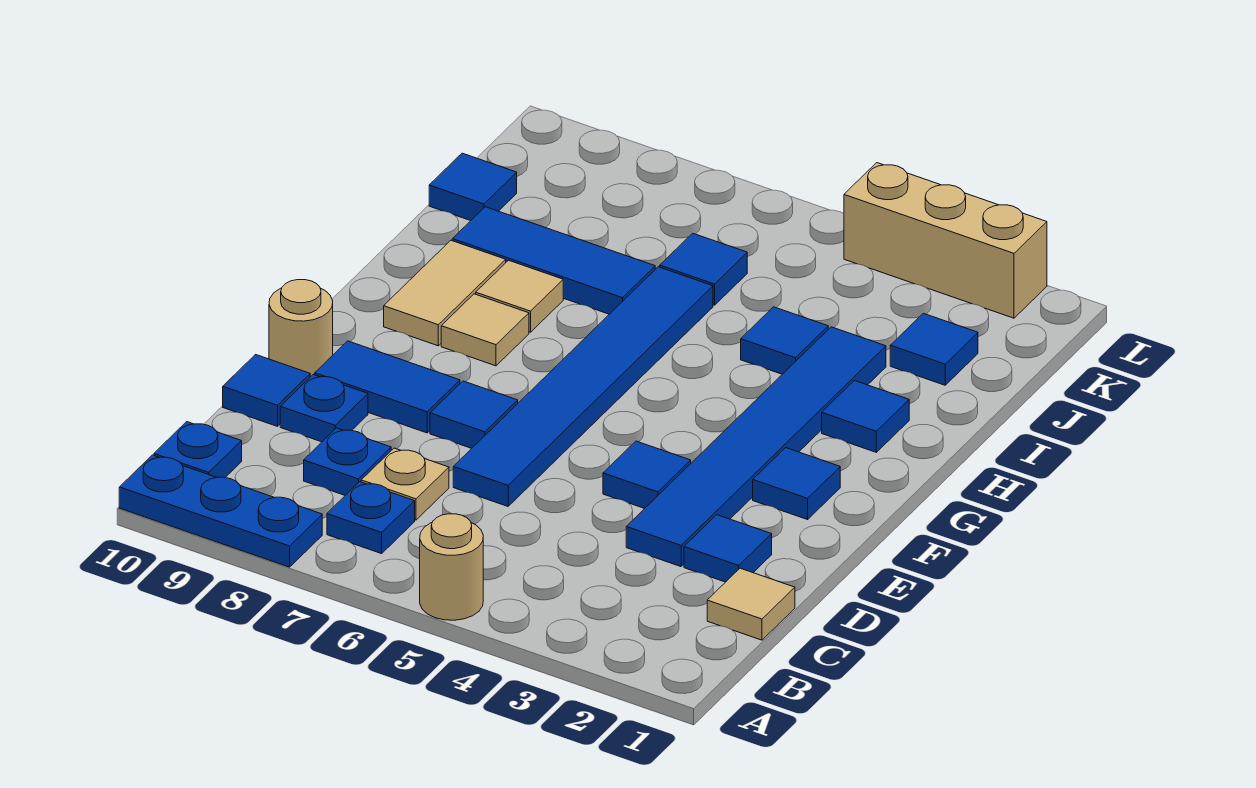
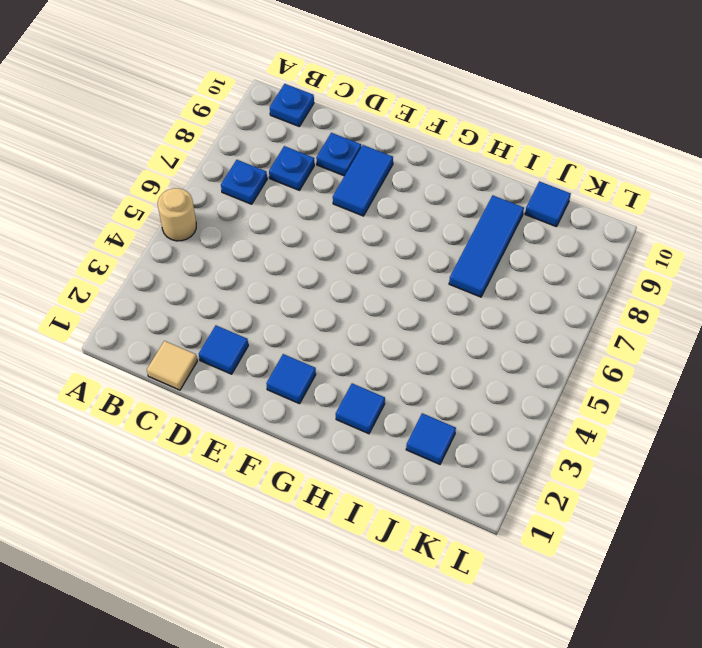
none -> blue 1x3 plate [119,455,322,567]
none -> tan 1x1 plate [361,448,449,520]
none -> blue 1x6 tile [626,327,886,567]

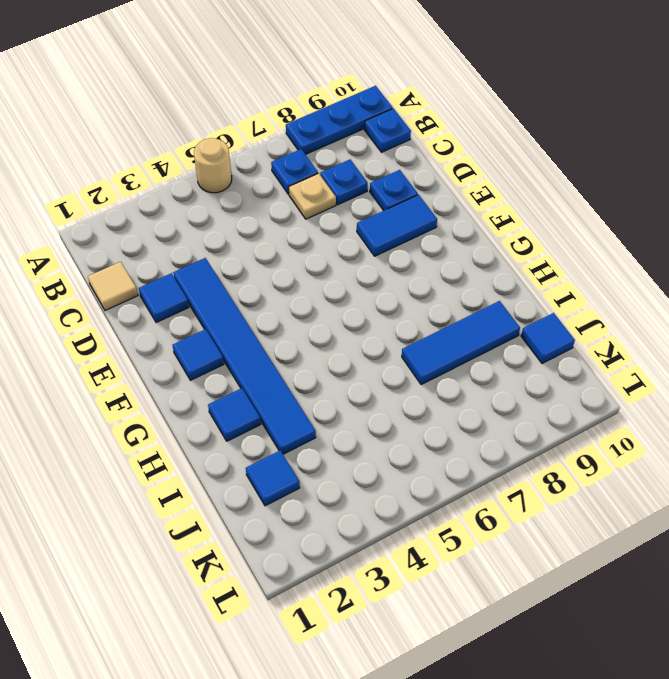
none -> blue 1x6 tile [453,267,713,506]
none -> blue 1x1 tile [223,355,310,426]
none -> blue 1x1 tile [603,441,691,509]

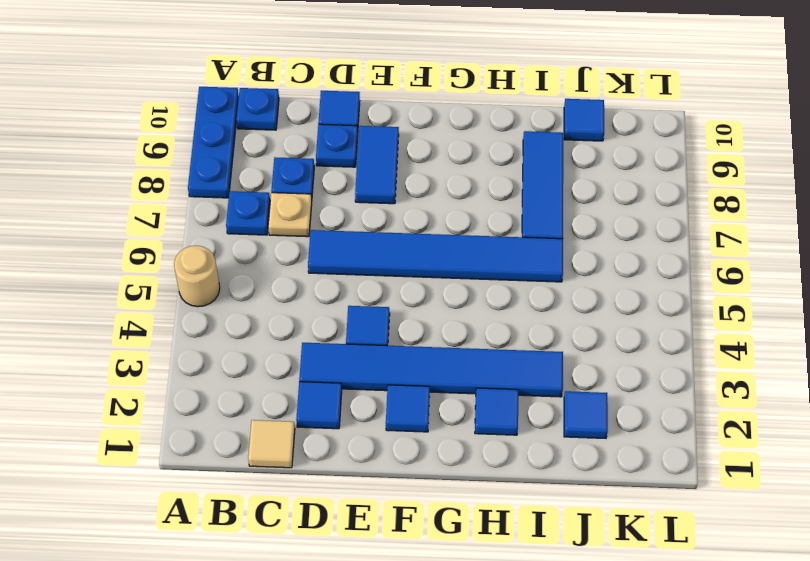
none -> blue 1x1 tile [430,381,518,448]
none -> tan 1x1 round brick [269,280,333,377]
none -> tan 1x1 tile [441,294,529,366]

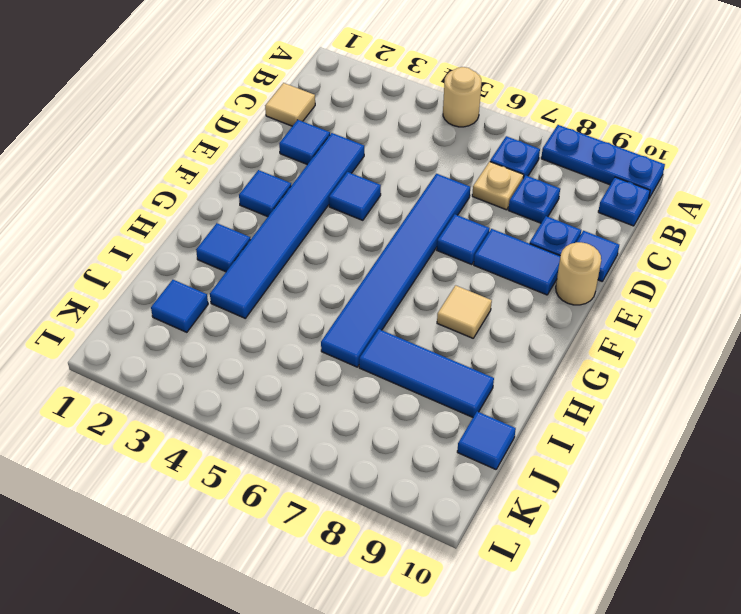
none -> tan 1x2 tile [384,240,506,346]
none -> tan 1x1 tile [476,260,563,332]
none -> blue 1x1 tile [741,307,828,374]

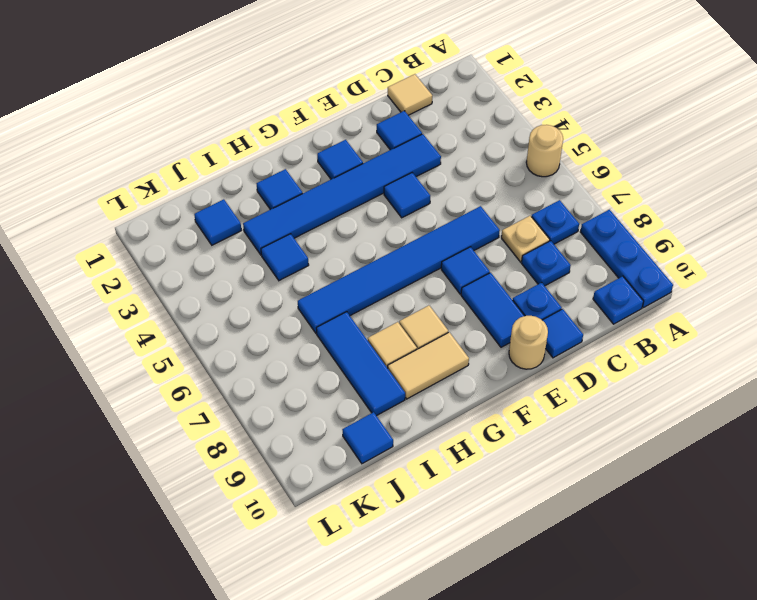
none -> blue 1x1 tile [660,233,747,305]
none -> tan 1x3 brick [844,163,1047,318]

